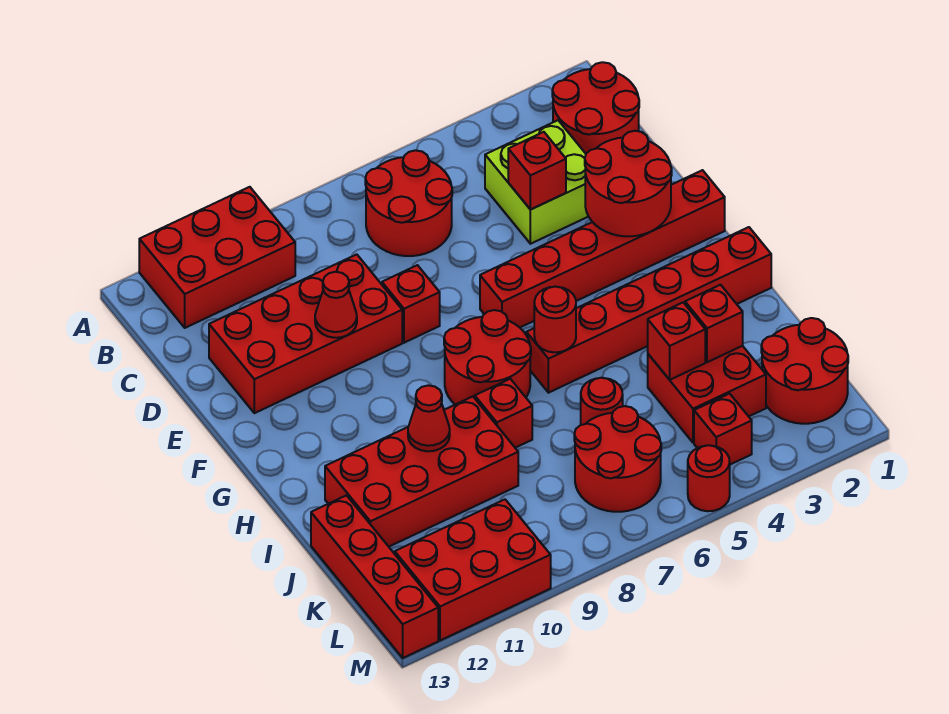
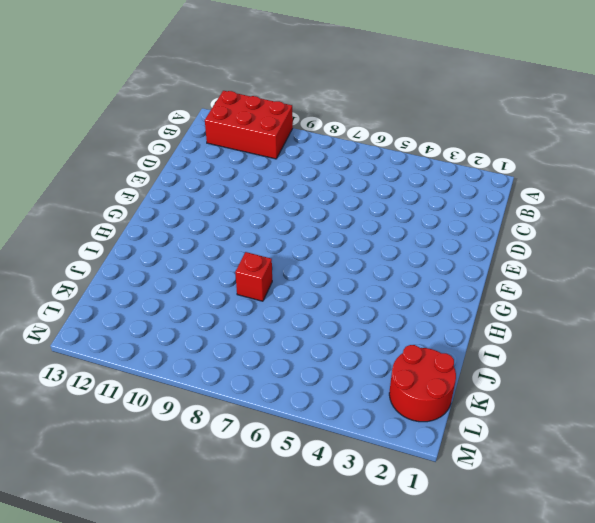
none -> red 2x2 round brick [552,62,639,154]
none -> red 2x2 round brick [365,150,452,256]
none -> lime 2x2 brick [485,120,588,244]

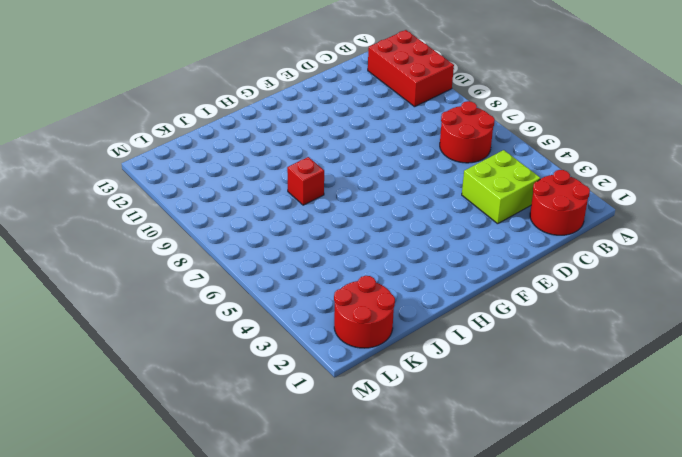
none -> red 2x4 brick [209,254,402,413]
none -> red 1x1 brick [382,265,440,343]
none -> red 1x6 brick [480,170,725,327]

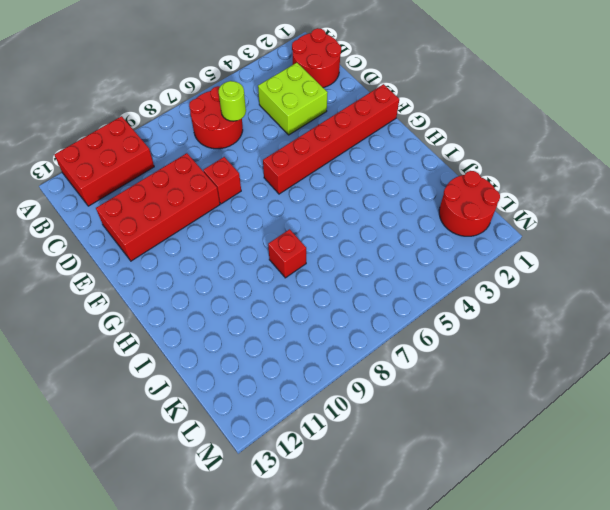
lime 1x1 round brick [219,81,246,121] -> none
none -> red 2x2 round brick [444,310,531,405]
none -> red 1x6 brick [526,227,771,393]
none -> red 2x4 brick [325,397,518,547]

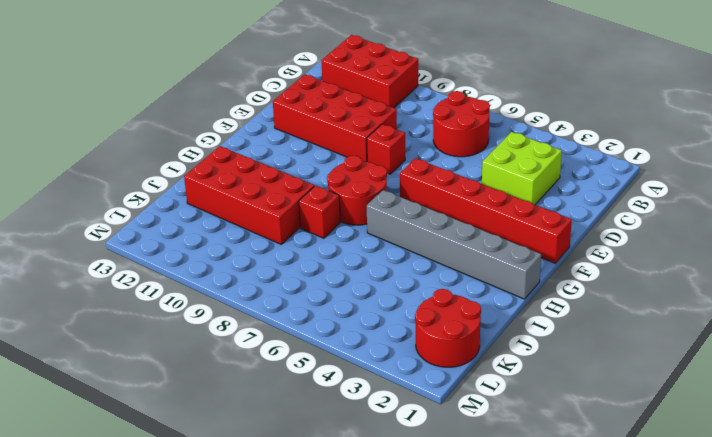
grey 1x6 brick [367,190,541,299] -> red 1x6 brick [526,227,771,393]
none -> red 2x2 round brick [552,62,639,154]
none -> red 2x2 brick [648,346,766,443]
none -> red 1x1 round brick [581,378,623,425]

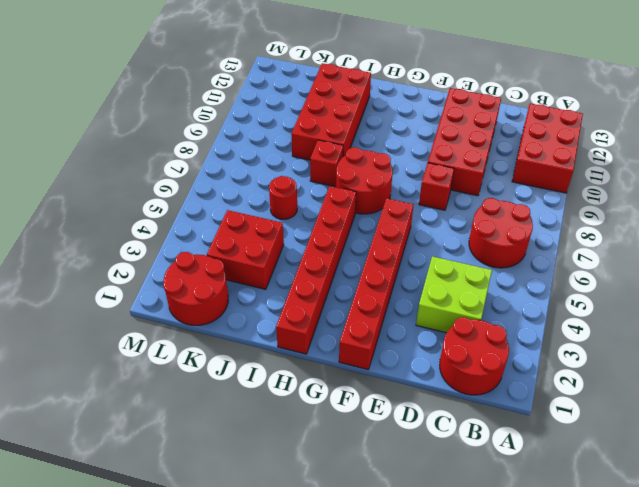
none -> red 1x4 brick [311,495,438,658]
none -> red 2x2 round brick [574,406,661,512]
none -> red 1x1 brick [694,394,752,465]

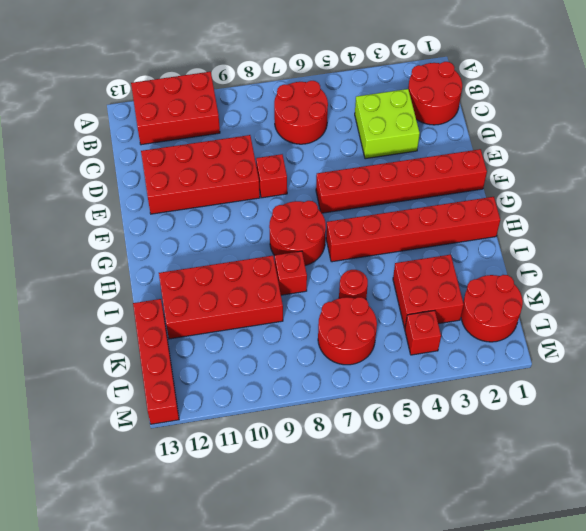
none -> red 2x3 brick [395,500,551,641]
none -> red 1x1 round brick [688,445,730,511]
none -> red 1x1 brick [508,132,566,210]

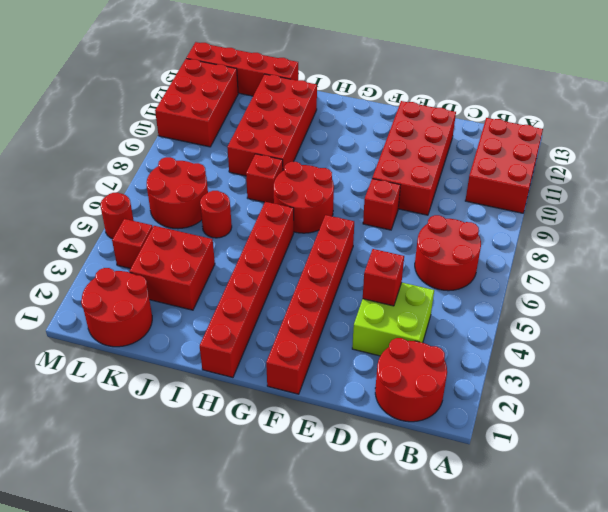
none -> red 2x2 round brick [585,131,672,236]
none -> red 1x1 cone [315,272,357,338]
none -> red 1x1 round brick [534,287,576,352]

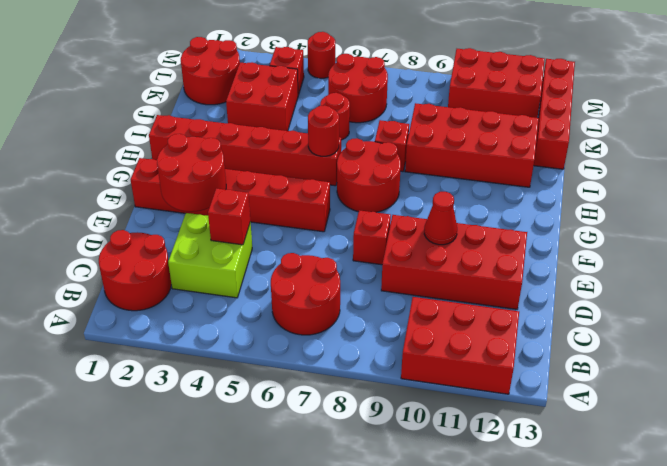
none -> red 1x1 cone [408,385,450,451]
none -> red 1x1 brick [685,285,743,362]
none -> red 1x1 brick [648,303,705,380]

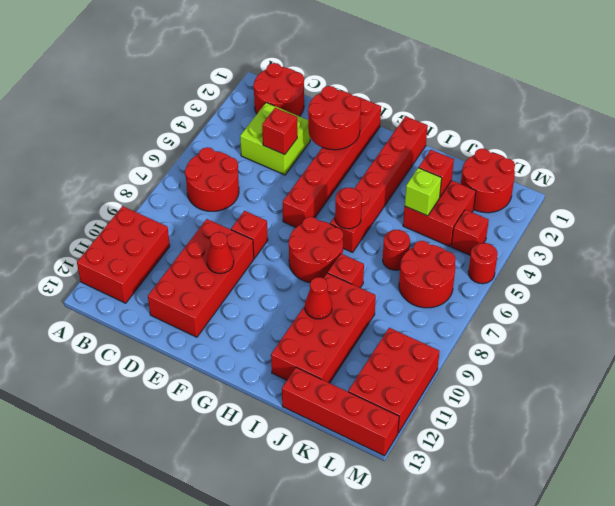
lime 1x1 brick [405,168,442,216] -> red 1x1 brick [648,303,705,380]

